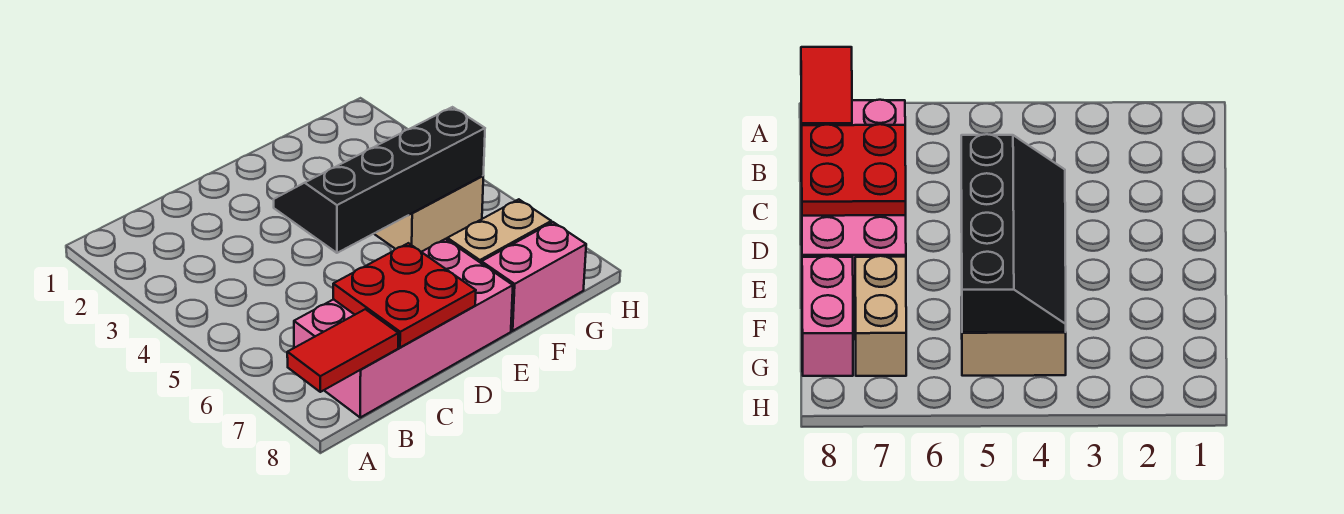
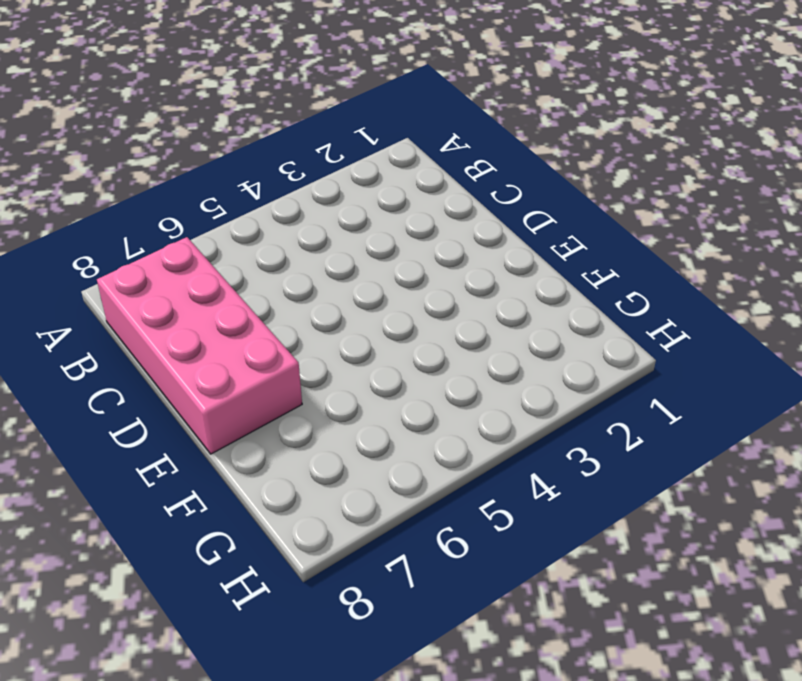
none -> tan 2x2 brick [374,176,483,252]
none -> tan 1x2 brick [447,199,551,263]

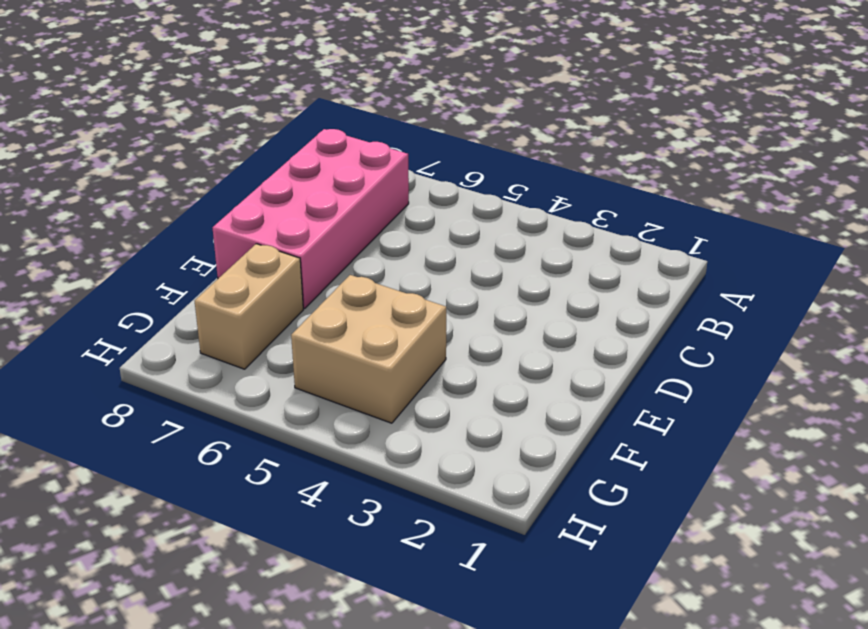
none -> pink 1x2 brick [482,222,586,331]
none -> red 1x2 tile [287,309,398,392]

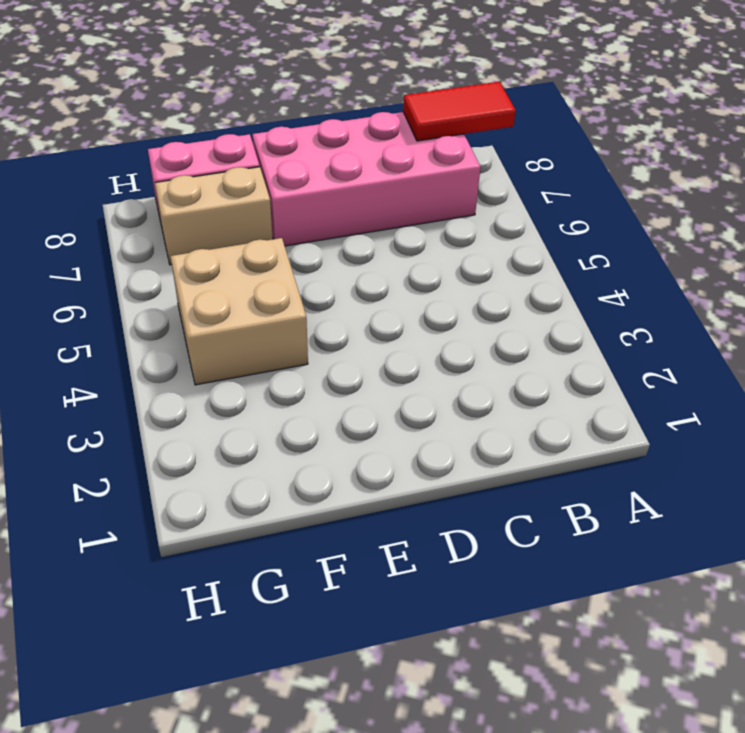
none -> red 2x2 plate [333,243,476,347]
none -> black 2x4 slope [273,107,485,253]

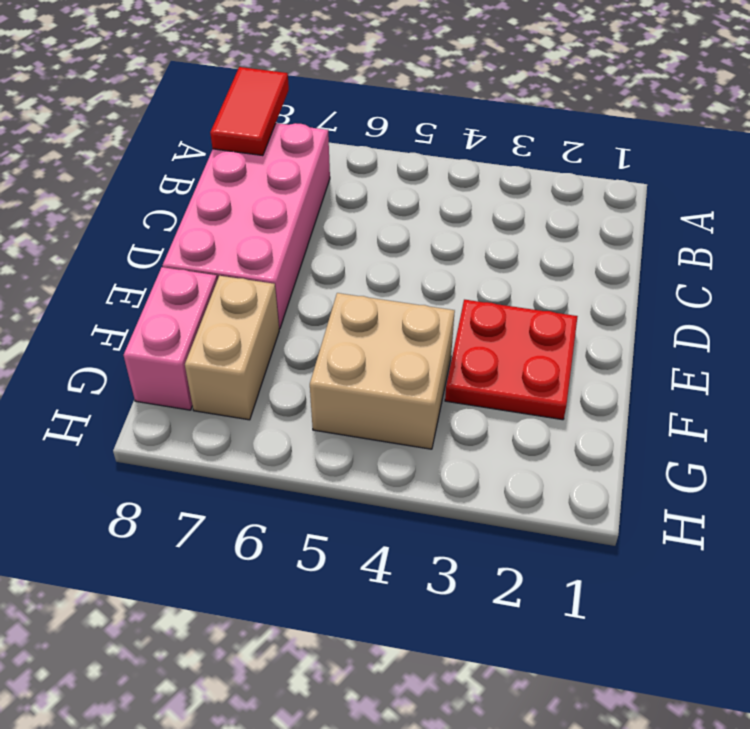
red 2x2 plate [445,300,578,420] -> red 2x2 plate moved to [333,243,476,347]
none -> black 2x4 slope [273,107,485,253]

